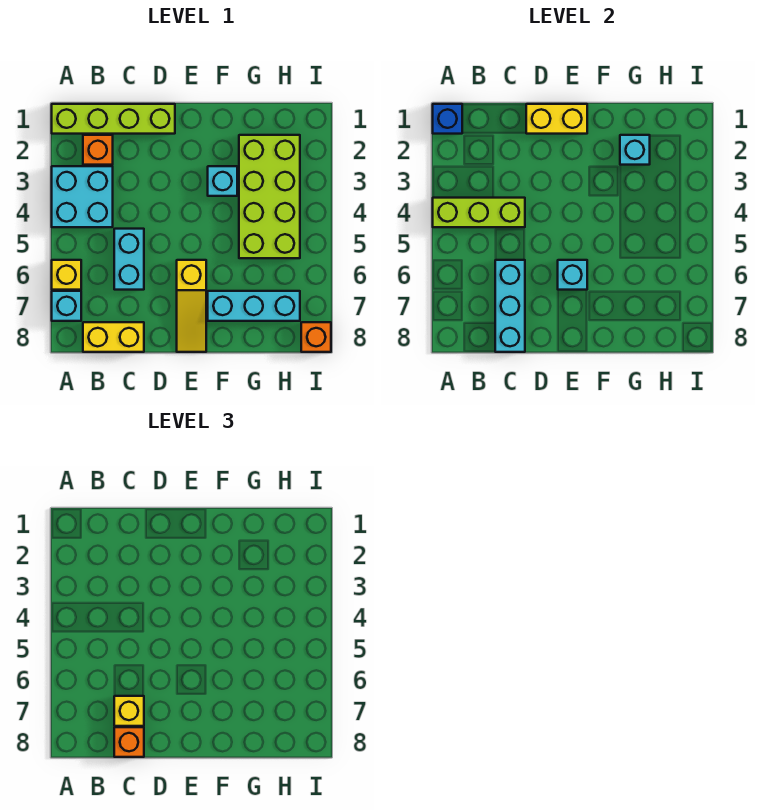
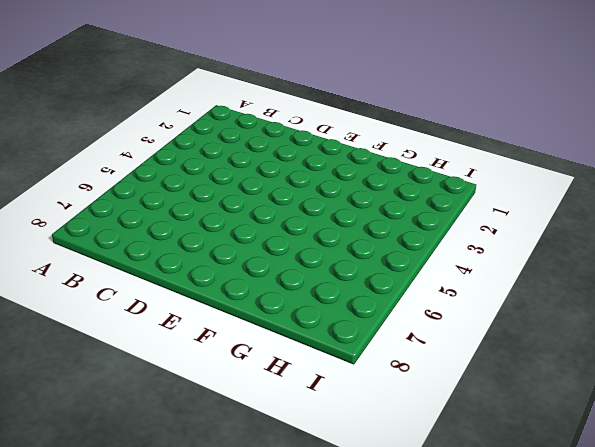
none -> lime 1x4 brick [52,104,175,134]
none -> cyan 2x2 brick [52,166,113,227]
none -> yellow 1x1 brick [52,260,81,290]

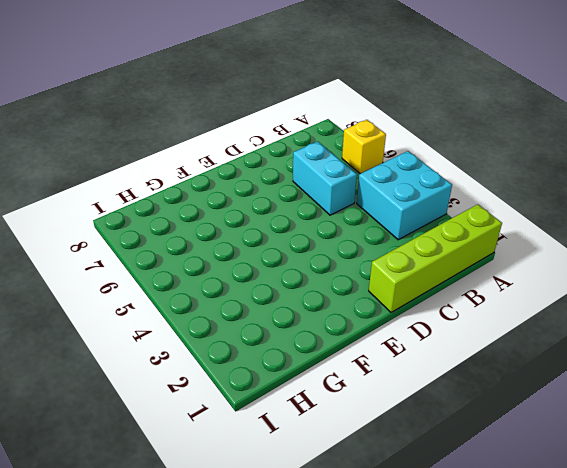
none -> cyan 1x1 brick [52,291,81,321]
none -> orange 1x1 brick [83,135,113,165]
none -> yellow 1x2 brick [83,322,144,352]

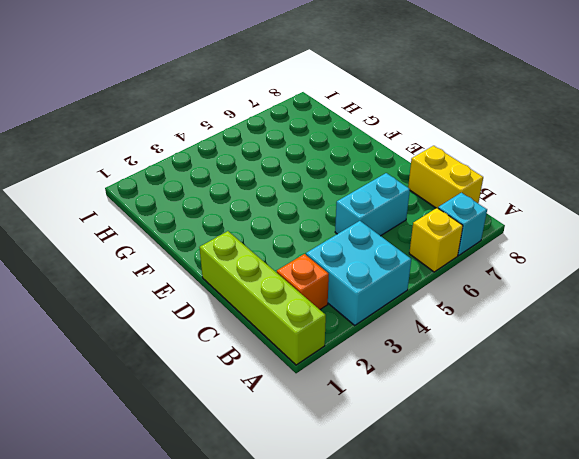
none -> yellow 1x3 slope [177,260,206,352]
none -> cyan 1x1 brick [208,166,237,196]
none -> cyan 1x3 brick [208,291,300,321]

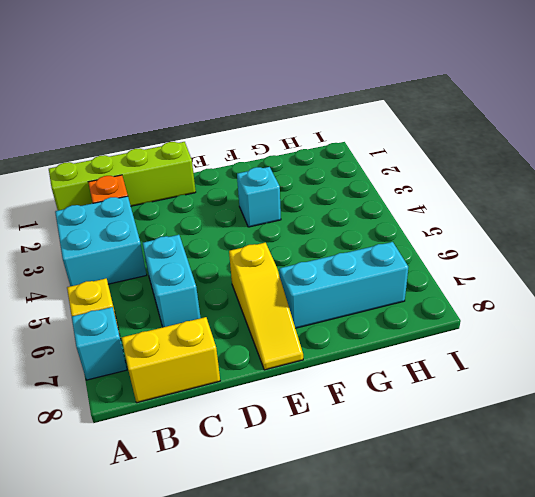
none -> lime 2x4 brick [239,135,300,258]
none -> orange 1x1 brick [301,322,331,352]
none -> blue 1x1 brick [433,104,462,134]

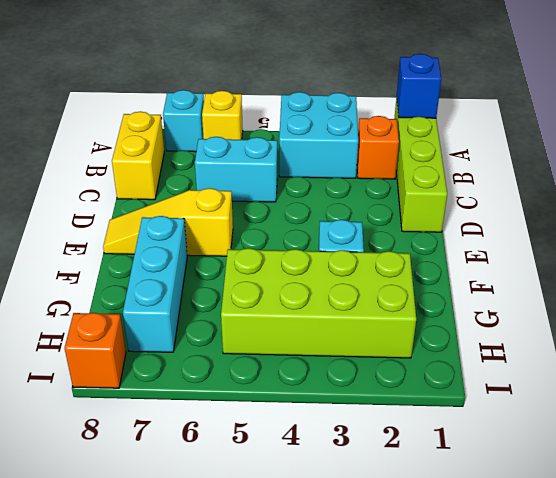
none -> lime 1x3 brick [433,198,525,227]
none -> cyan 1x3 brick [495,260,525,352]
none -> yellow 1x2 brick [526,104,587,134]

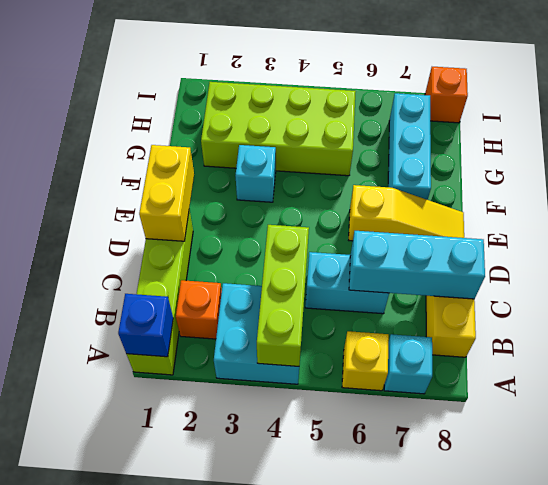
none -> cyan 1x1 brick [558,260,587,290]
none -> cyan 1x1 brick [620,135,650,165]
none -> yellow 1x1 brick [114,696,144,726]

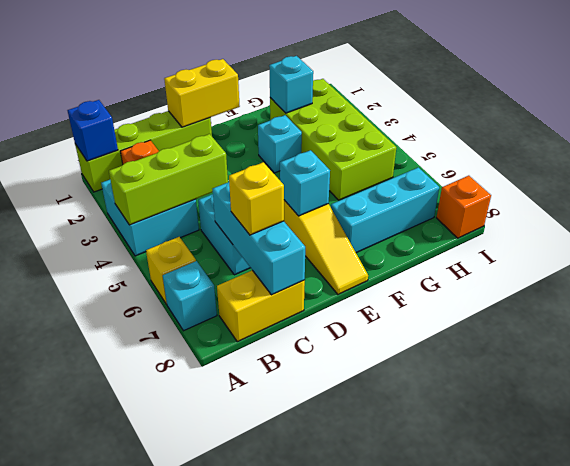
none -> orange 1x1 brick [114,727,144,757]

